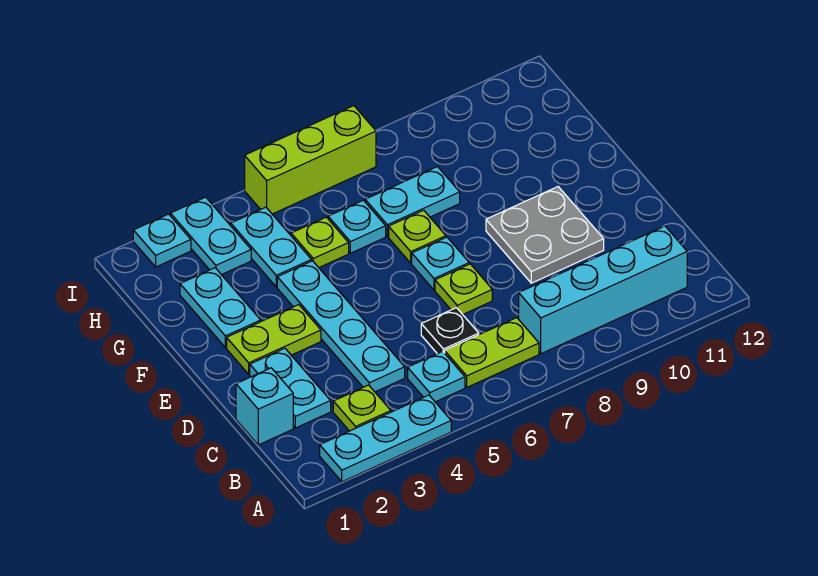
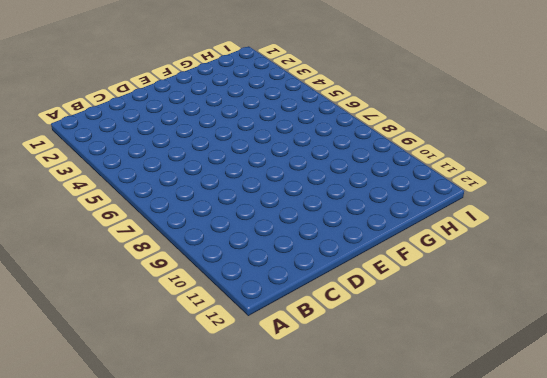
none -> cyan 1x3 plate [320,395,451,482]
none -> lime 1x1 plate [333,385,391,431]
none -> cyan 1x1 plate [408,351,465,402]

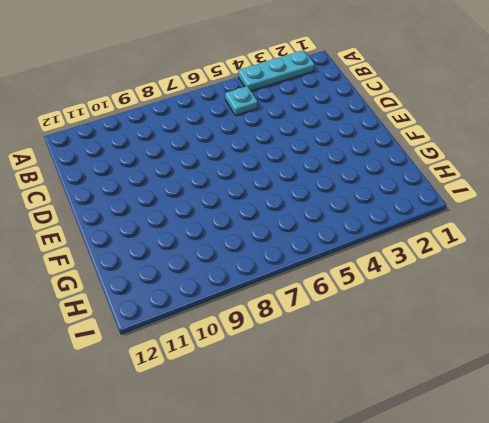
none -> lime 1x1 plate [333,385,391,431]
none -> lime 1x2 plate [445,318,539,387]
none -> cyan 1x4 brick [519,226,687,354]

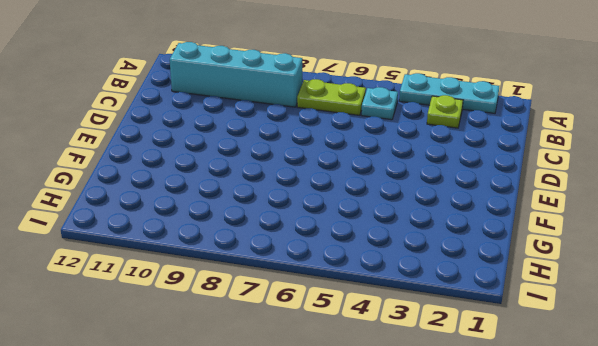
none -> cyan 1x1 brick [236,368,293,445]
none -> cyan 1x2 plate [250,348,331,428]
none -> cyan 1x4 plate [277,261,405,392]

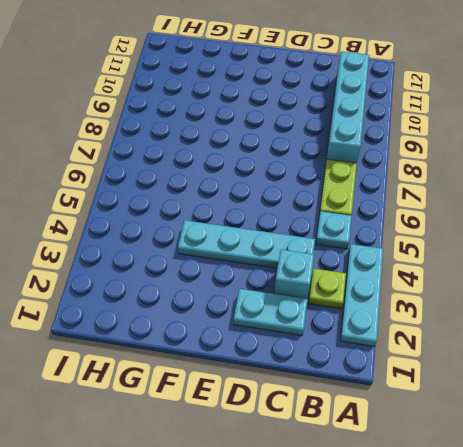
cyan 1x1 brick [274,250,314,299] -> cyan 1x1 brick moved to [236,368,293,445]
none -> black 1x1 plate [421,308,479,354]
none -> lime 1x1 plate [435,264,492,314]
none -> grey 2x2 plate [486,187,604,283]

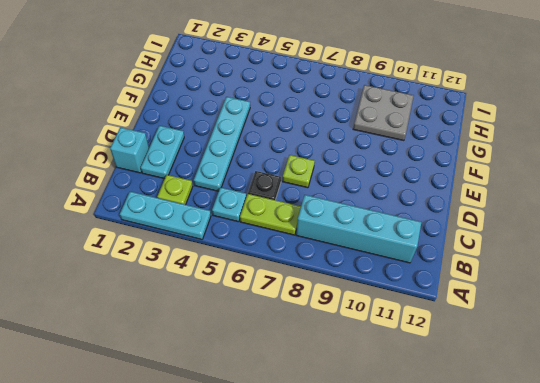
grey 2x2 plate [353,85,413,141] -> grey 2x2 plate moved to [486,187,604,283]
none -> lime 1x2 plate [227,305,321,374]
none -> cyan 1x1 plate [412,237,469,290]
none -> cyan 1x2 plate [180,268,261,348]

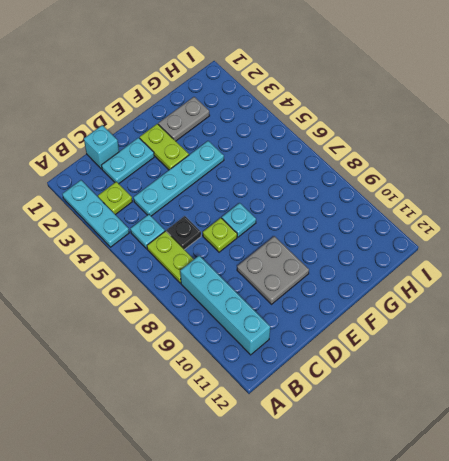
grey 1x2 plate [158,97,210,141] -> cyan 1x2 plate [180,268,261,348]
none -> lime 1x1 plate [389,210,446,263]
none -> cyan 1x2 plate [231,207,312,287]
none -> lime 1x1 plate [291,217,349,268]

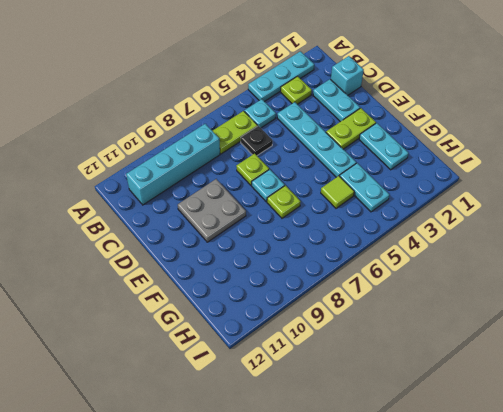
lime 1x1 tile [321,176,354,208] -> lime 1x1 plate [291,217,349,268]
none -> cyan 1x1 plate [328,200,386,253]
none -> cyan 1x2 plate [365,167,460,236]
none -> cyan 1x2 plate [170,197,251,275]

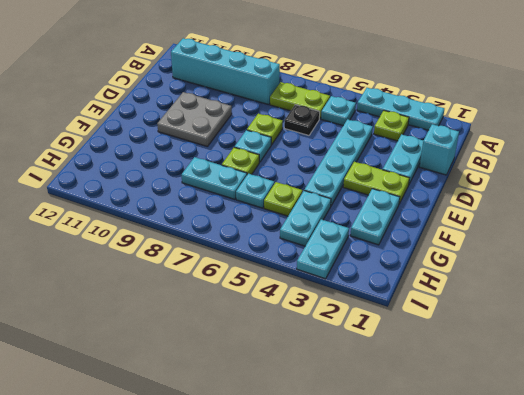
none -> cyan 1x1 plate [133,214,191,267]
none -> lime 1x3 brick [245,106,376,214]

